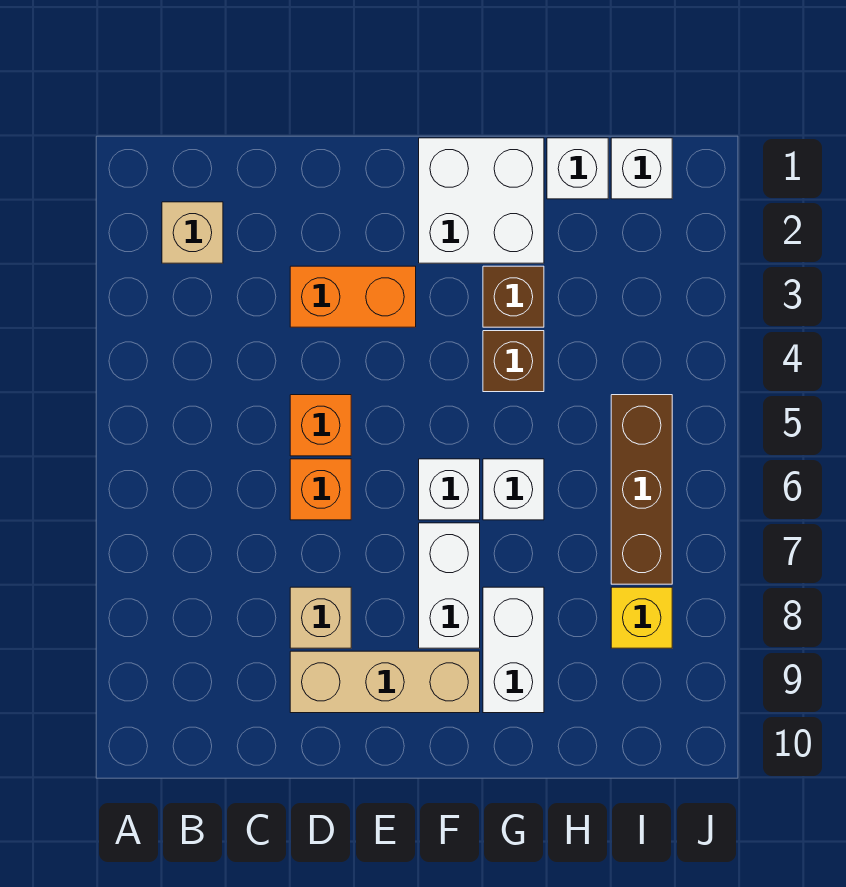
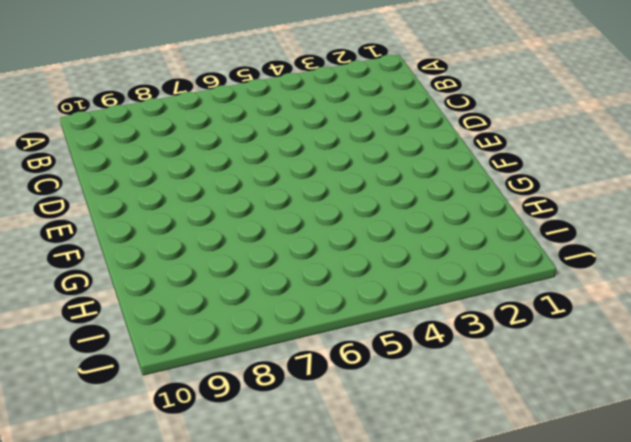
none -> tan 1x1 brick [162,202,223,263]
none -> orange 1x2 brick [290,266,416,327]
none -> orange 1x1 brick [290,395,351,456]

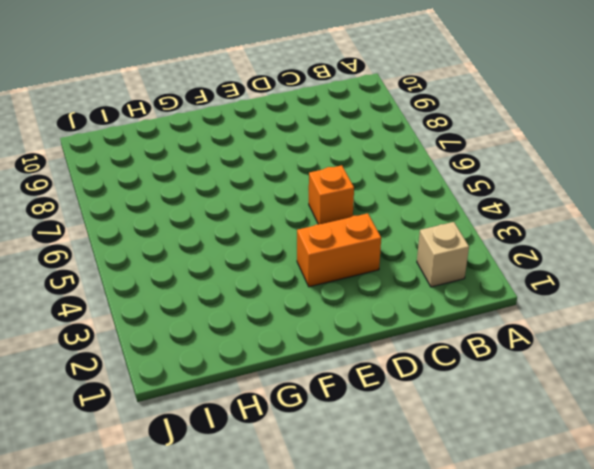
none -> orange 1x1 brick [290,459,351,520]
none -> tan 1x1 brick [290,587,351,648]
none -> tan 1x3 brick [290,651,480,713]

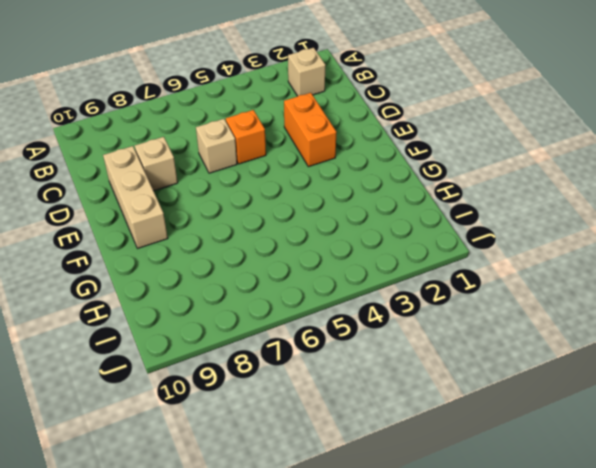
tan 1x1 brick [196,119,237,173] -> orange 1x1 brick [290,459,351,520]
none -> white 2x2 brick [419,138,544,263]
none -> white 1x1 brick [419,459,480,520]
none -> white 1x2 brick [419,523,480,648]

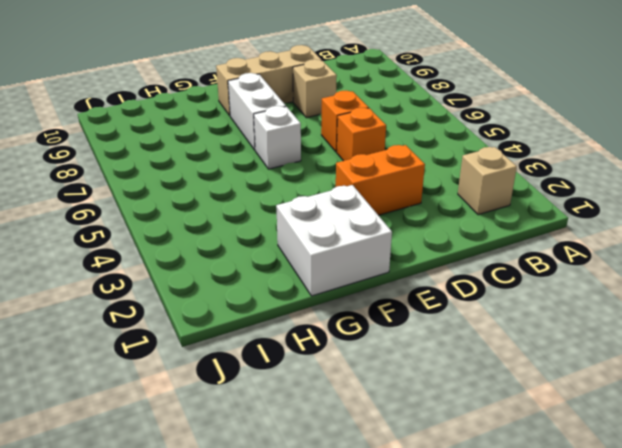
none -> brown 1x1 brick [483,266,544,327]
none -> brown 1x1 brick [483,331,544,392]
none -> white 1x1 brick [483,459,544,520]

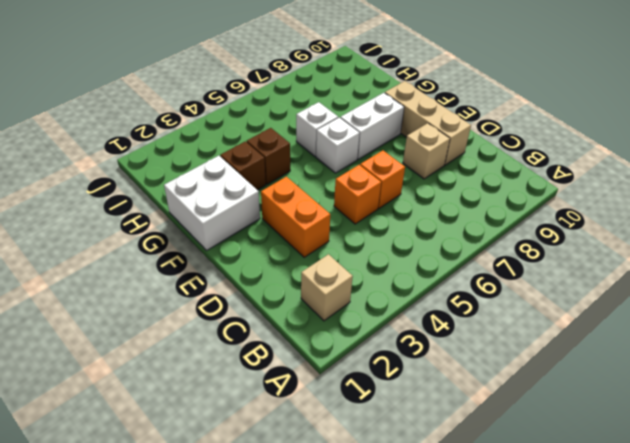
none -> white 1x2 brick [483,587,544,713]
none -> white 1x1 brick [547,138,608,199]
none -> white 1x1 brick [611,138,672,199]

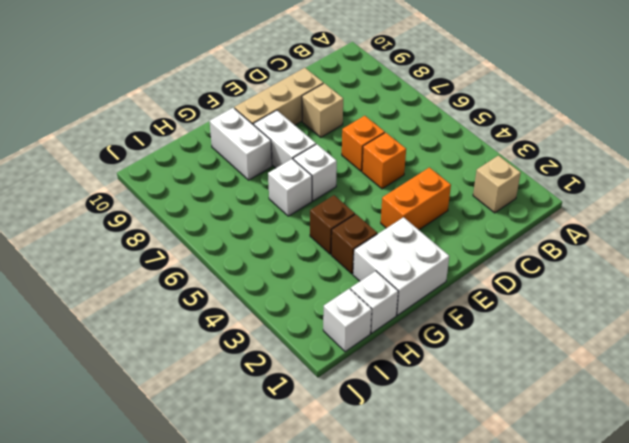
none -> brown 1x3 brick [611,395,672,584]
none -> yellow 1x1 brick [611,587,672,648]

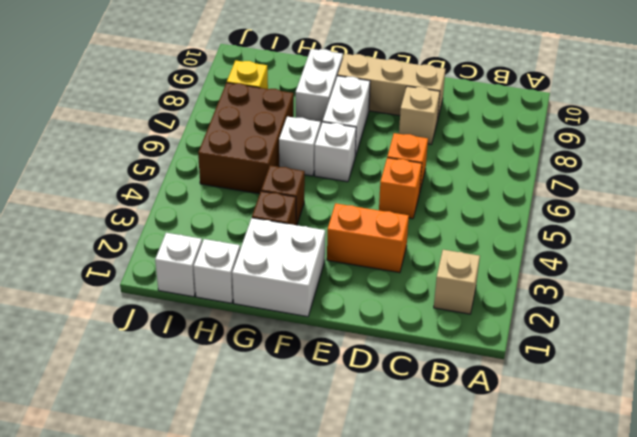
brown 2x3 brick [198,83,294,194] -> brown 1x3 brick [611,395,672,584]

